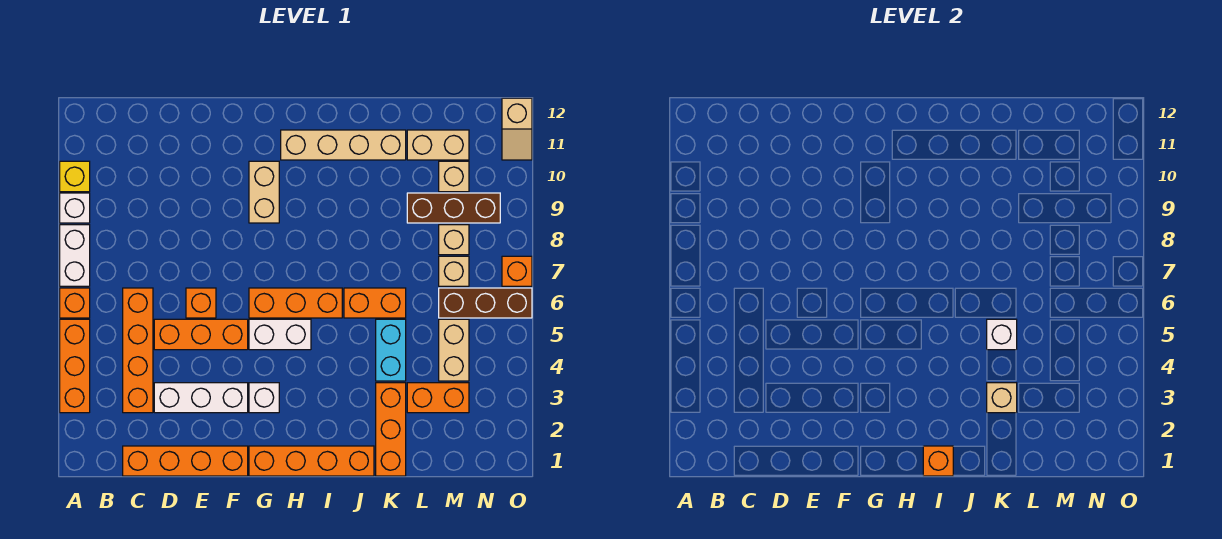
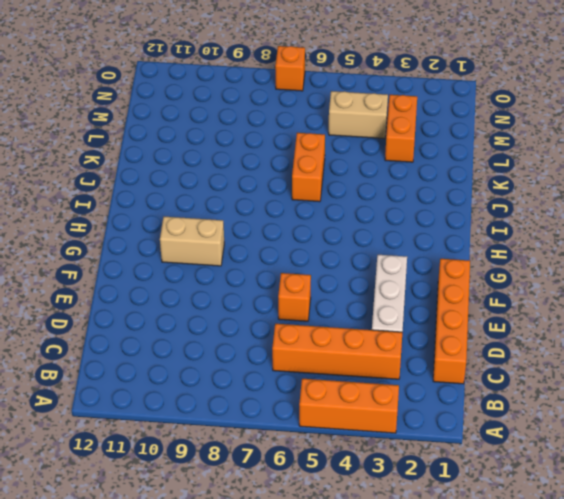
none -> orange 1x1 brick [60,288,90,318]
none -> white 1x2 brick [60,225,90,286]
none -> white 1x1 brick [60,193,90,223]
none -> yellow 1x1 brick [60,161,90,192]

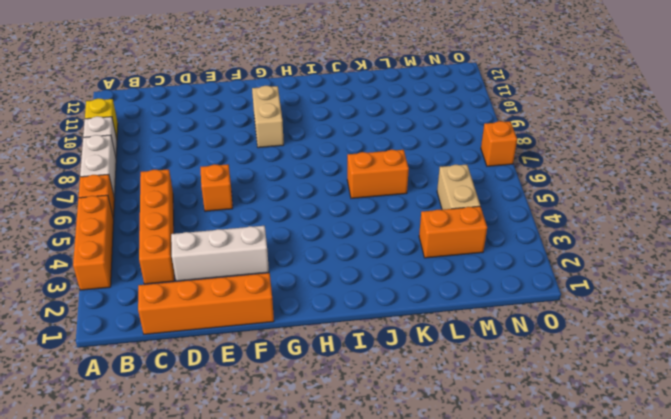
none -> orange 1x3 brick [154,319,248,350]
none -> orange 1x4 brick [249,446,374,476]
none -> white 1x1 brick [249,383,279,413]
none -> white 1x2 brick [249,319,311,350]

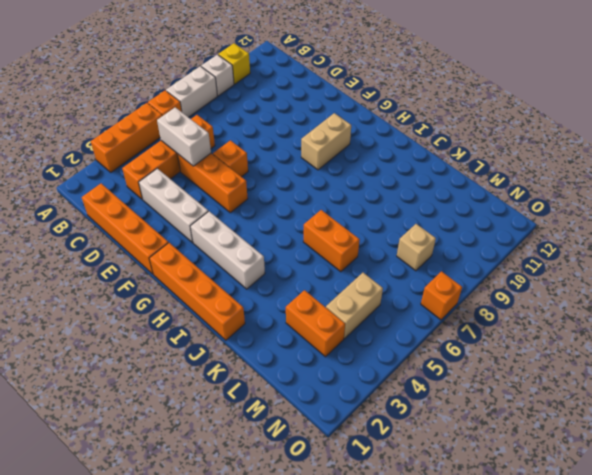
white 1x2 brick [157,107,211,166] -> white 1x2 brick moved to [249,319,311,350]
white 1x3 brick [190,211,265,289] -> white 1x1 brick [249,383,279,413]
none -> orange 1x3 brick [249,288,342,318]
none -> tan 1x4 brick [281,130,406,160]
none -> orange 1x3 brick [376,383,406,476]
none -> cyan 1x2 brick [376,319,406,381]

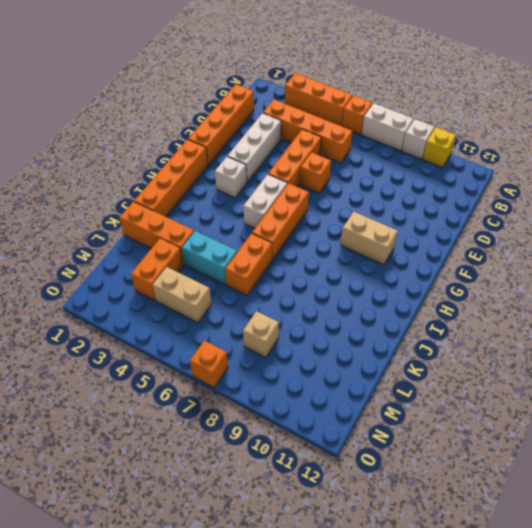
none -> tan 1x4 brick [281,130,406,160]
none -> brown 1x3 brick [407,193,500,223]
none -> tan 1x2 brick [407,130,469,160]
none -> brown 1x3 brick [439,288,532,318]

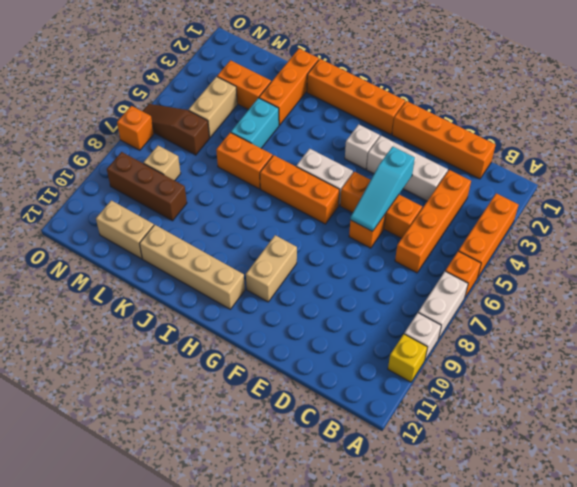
cyan 1x3 slope [350,146,415,231] -> none
brown 1x3 slope [143,104,209,155] -> brown 1x3 brick [439,288,532,318]
none -> tan 1x1 brick [439,256,469,286]
none -> tan 1x1 brick [439,161,469,192]
none -> tan 1x2 slope [502,98,532,160]
none -> orange 1x1 brick [923,446,953,476]

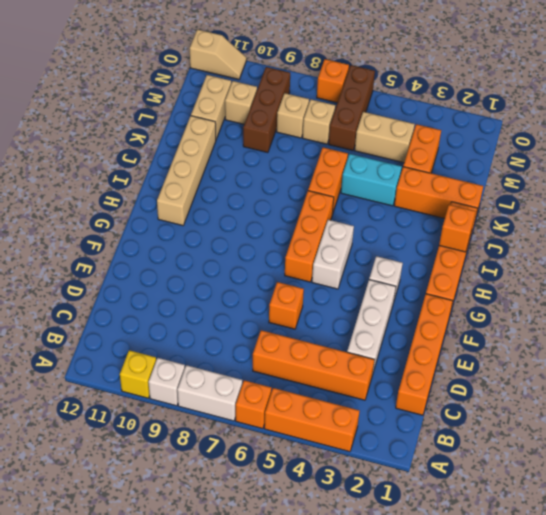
none -> orange 1x3 brick [154,319,248,350]
none -> tan 1x2 brick [249,161,279,223]
none -> tan 1x1 brick [987,383,1017,413]
none -> white 1x1 brick [987,319,1017,350]

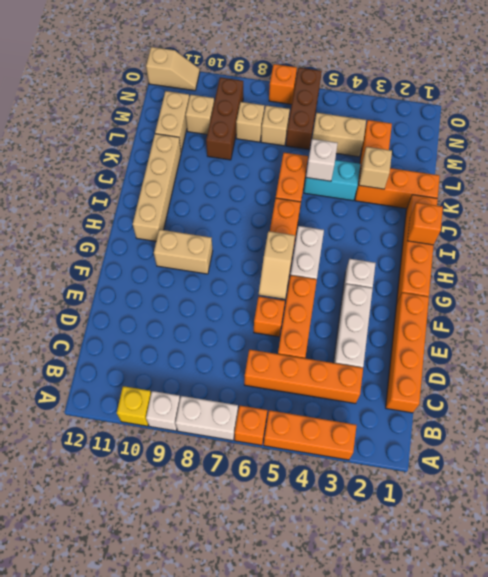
tan 1x2 slope [259,231,295,299] -> none

